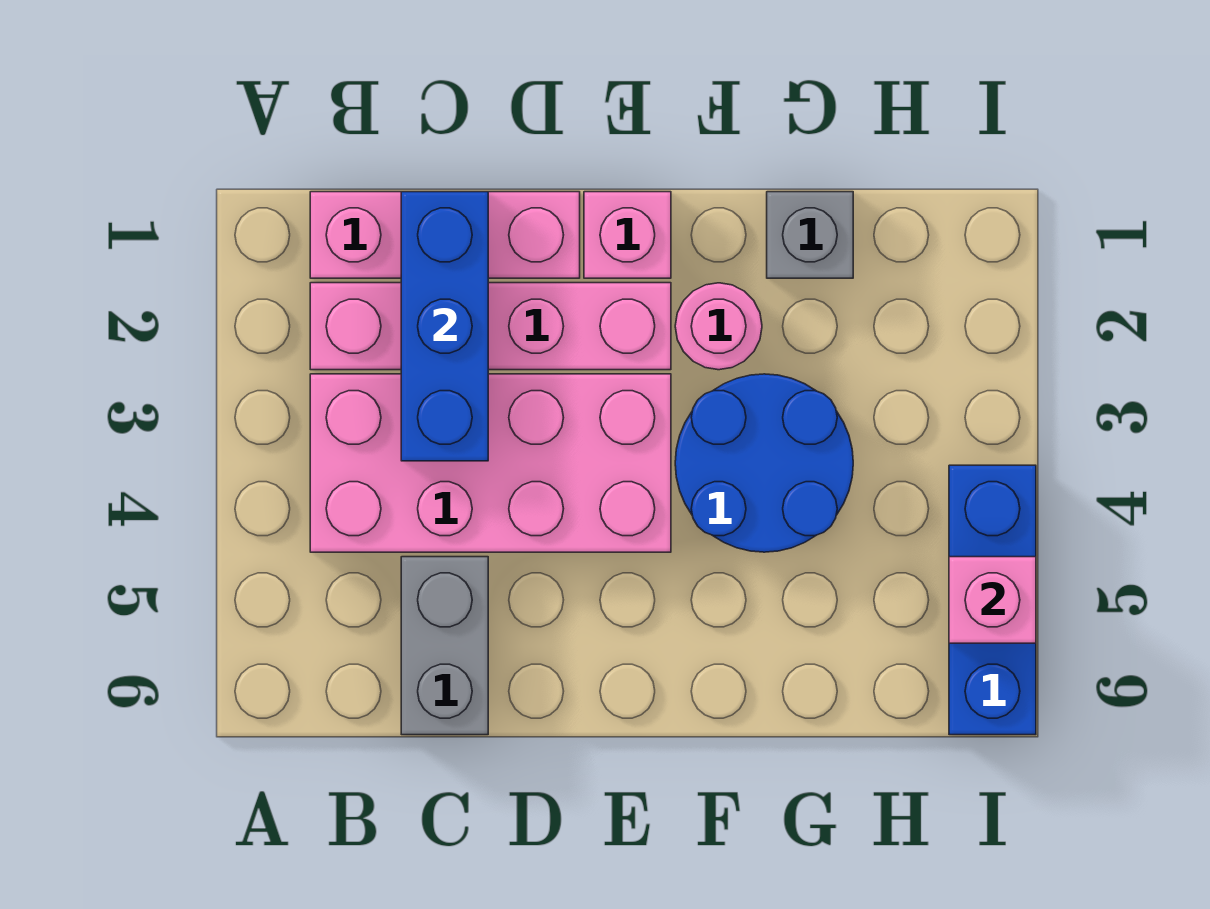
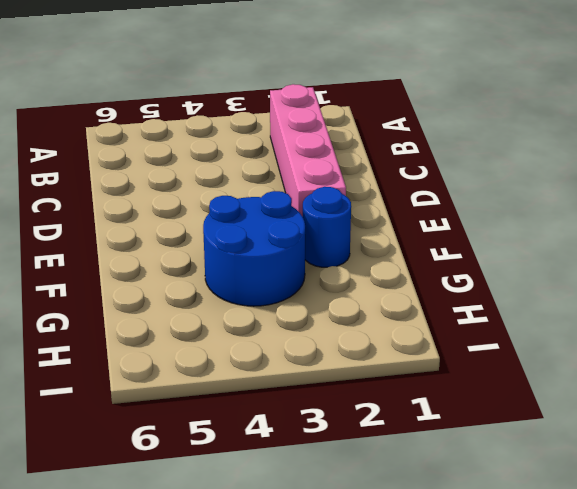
blue 1x1 round brick [303,187,351,267] -> pink 1x1 round brick [675,283,762,370]
none -> pink 1x3 brick [310,192,580,278]
none -> pink 2x4 brick [310,374,671,552]

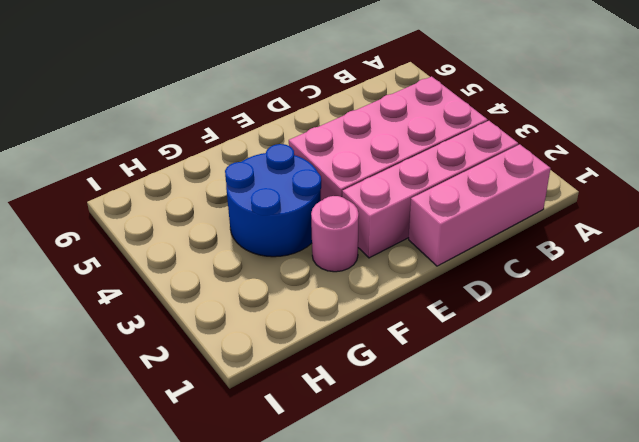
none -> grey 1x2 brick [401,557,488,735]
none -> pink 1x1 brick [584,192,671,278]

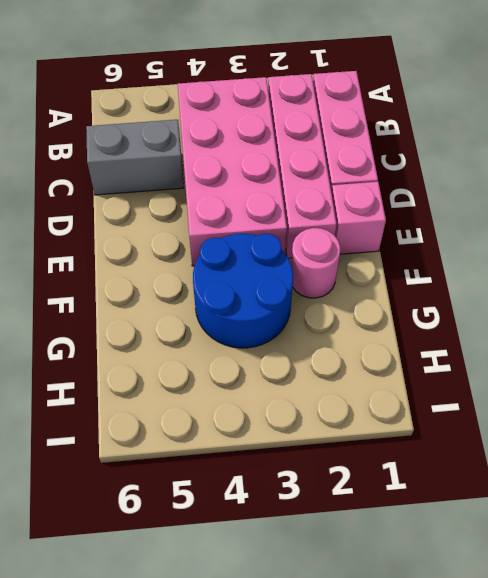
none -> grey 1x1 brick [767,192,853,278]
none -> blue 1x3 brick [949,465,1036,735]

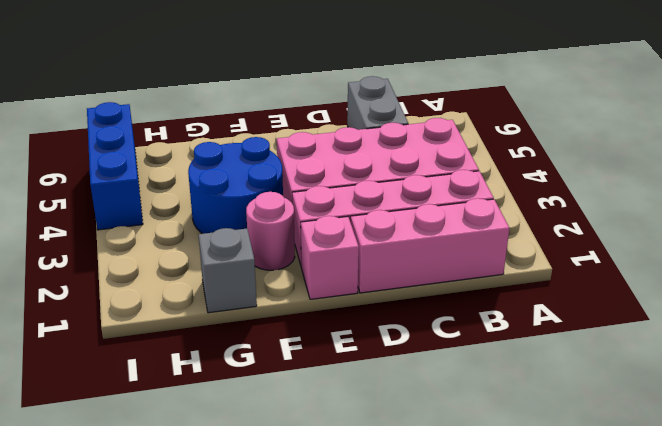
none -> blue 1x3 brick [401,192,488,461]
none -> pink 1x1 brick [949,557,1036,643]

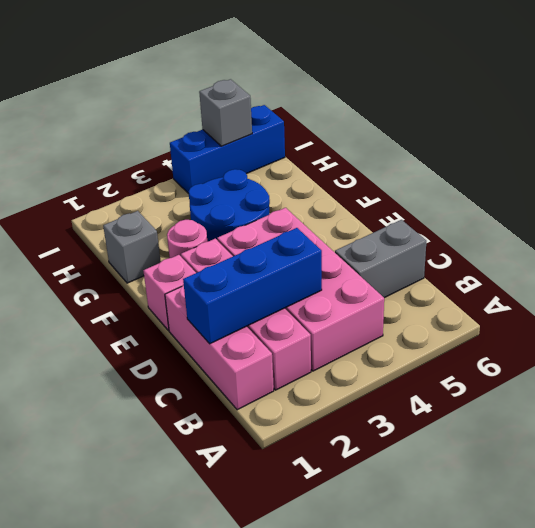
grey 1x1 brick [199,79,252,146] -> pink 1x1 brick [949,557,1036,643]

